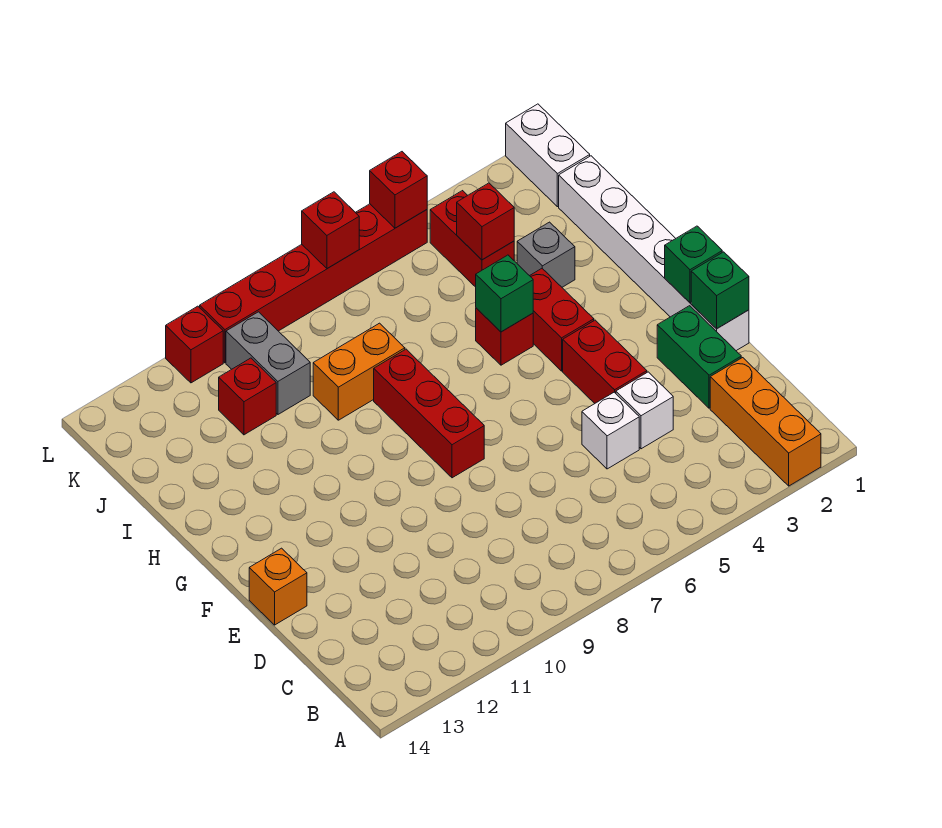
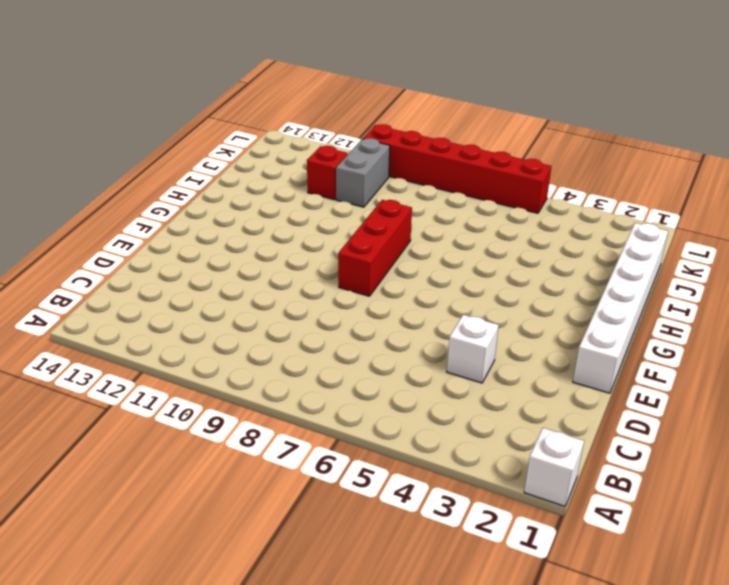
white 1x1 brick [524,428,584,506] -> white 1x1 brick moved to [582,392,639,469]
none -> orange 1x3 brick [710,358,821,486]
none -> green 1x2 brick [657,306,741,408]
none -> red 1x2 brick [563,320,647,403]

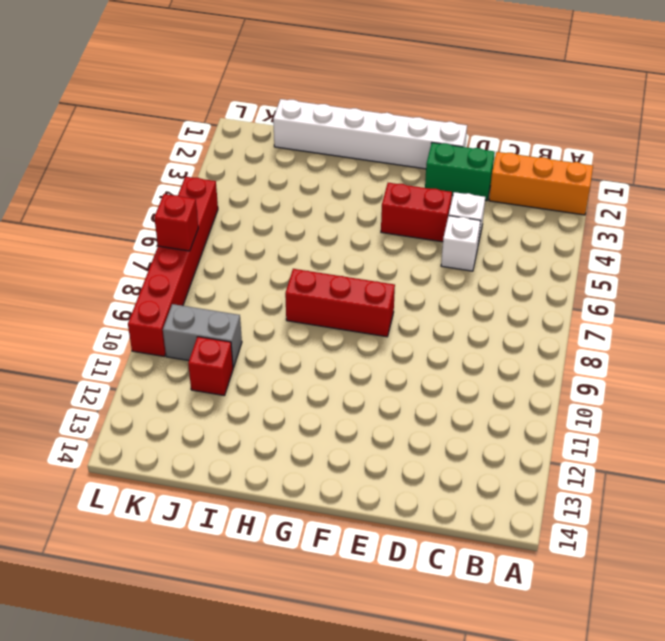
none -> orange 1x1 brick [249,548,307,625]
none -> red 1x2 brick [530,269,594,371]
none -> red 1x1 brick [476,308,533,365]

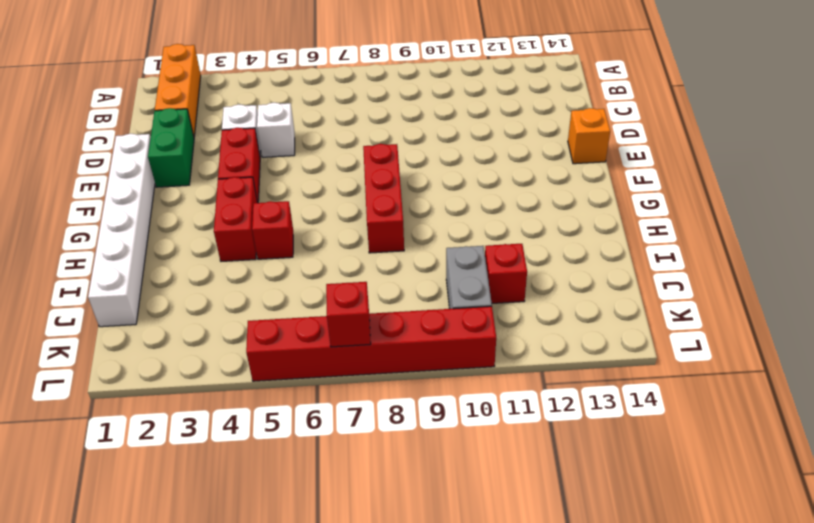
none -> grey 1x1 brick [517,222,575,287]
none -> orange 1x2 brick [313,323,405,420]
none -> red 1x2 brick [430,191,514,287]

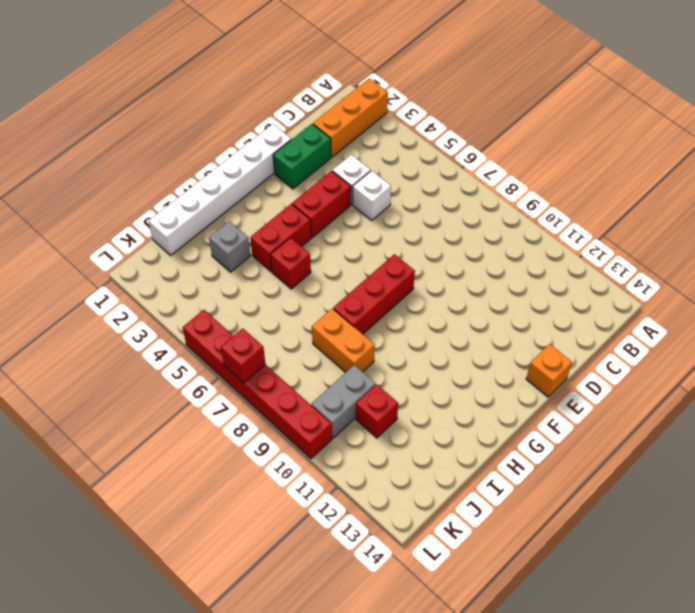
none -> red 1x2 brick [430,191,514,287]
none -> white 1x2 brick [506,104,590,207]
none -> red 1x1 brick [166,306,223,383]

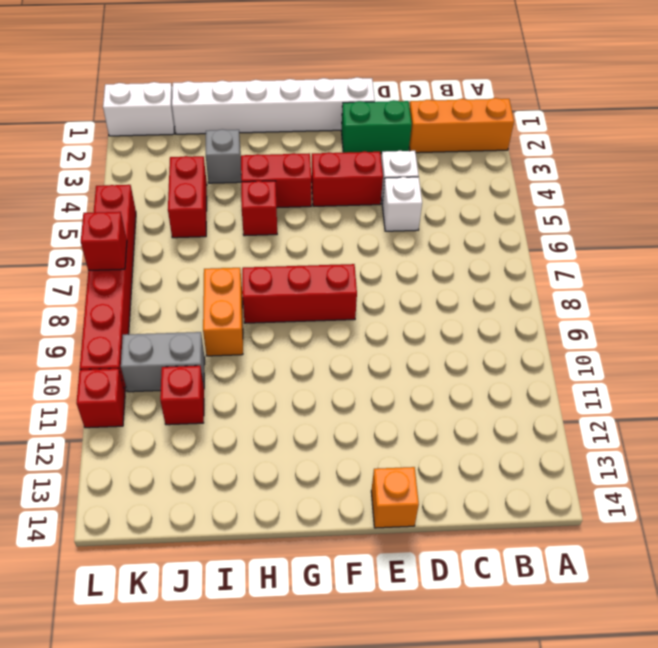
red 1x2 brick [168,156,207,238] -> red 1x2 brick turned to [430,191,514,287]
none -> green 1x1 brick [691,252,749,329]
none -> green 1x1 brick [665,226,722,303]
none -> green 1x1 brick [476,255,533,332]

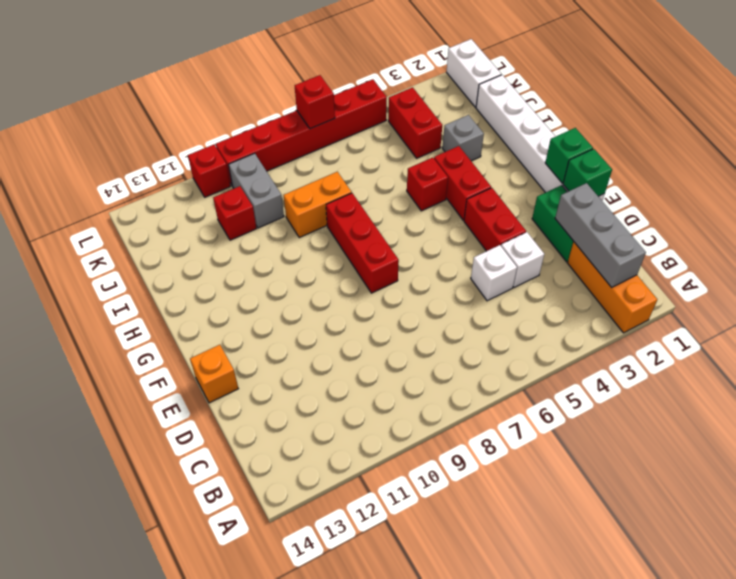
grey 1x3 brick [555,183,646,288] -> none
none -> green 1x1 brick [476,255,533,332]
none -> red 1x1 brick [457,183,514,260]
none -> red 1x1 brick [370,152,427,228]

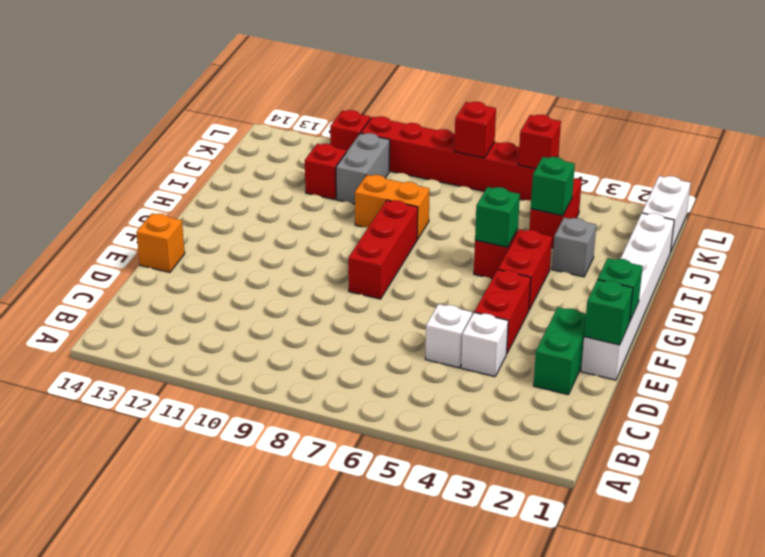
green 1x1 brick [531,157,575,216] -> red 1x1 brick [457,183,514,260]
none -> orange 1x3 brick [710,358,821,486]

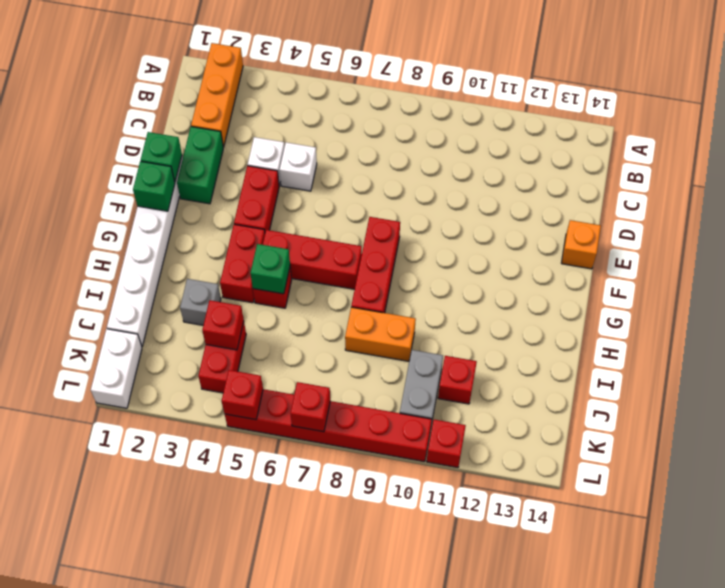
red 1x3 brick [263,230,362,289] -> none

